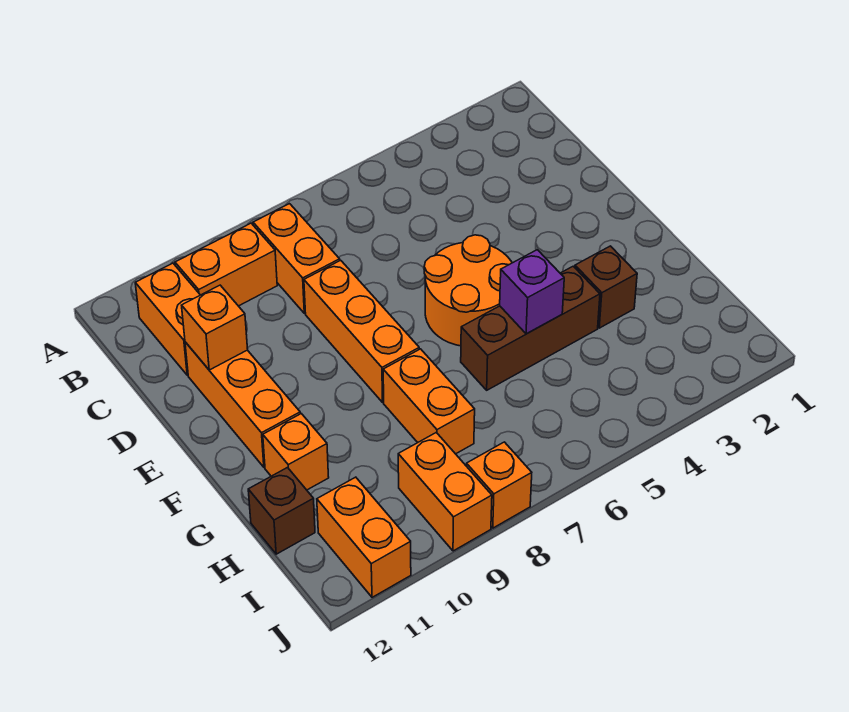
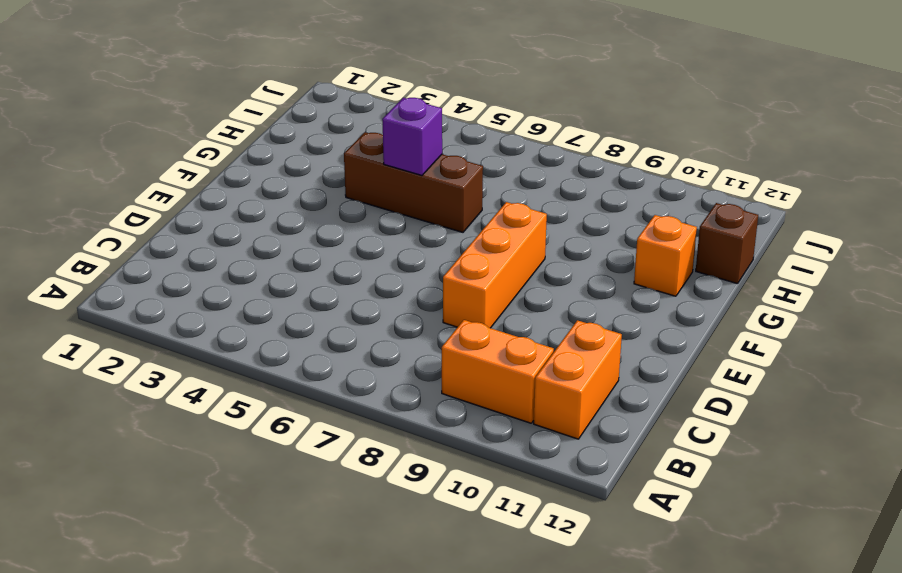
none -> orange 1x2 brick [253,204,340,313]
none -> orange 1x3 brick [185,342,300,467]
none -> orange 2x2 round brick [424,235,512,346]

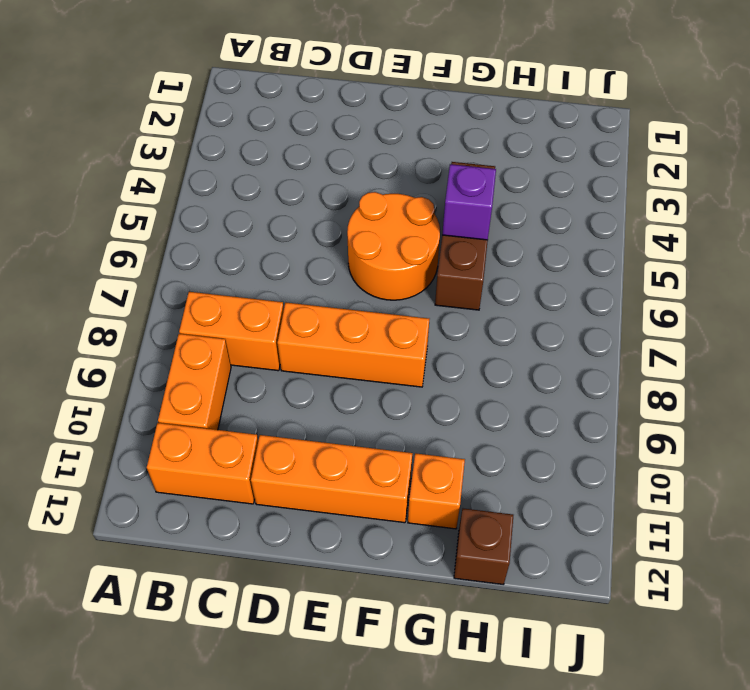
none -> brown 1x1 brick [575,246,637,328]
none -> orange 1x2 brick [383,349,475,454]
none -> orange 1x2 brick [398,432,492,551]

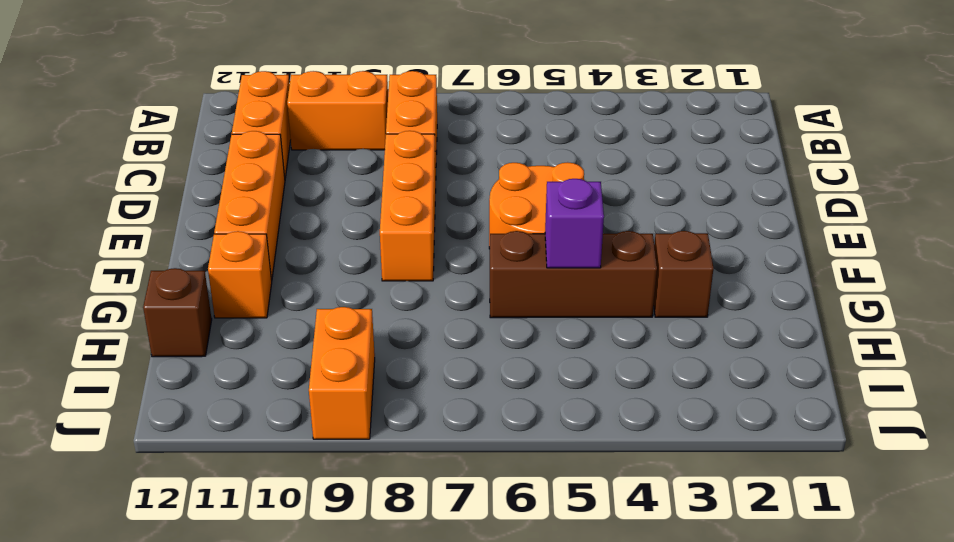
none -> orange 1x2 brick [383,349,475,454]
none -> orange 1x2 brick [317,477,411,597]
none -> orange 1x1 brick [466,442,532,528]

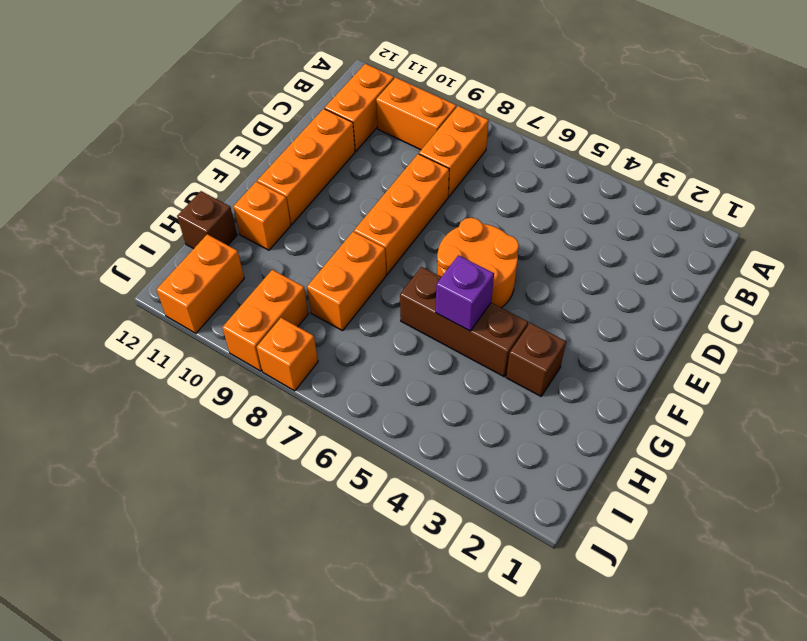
none -> orange 1x1 brick [182,285,248,370]

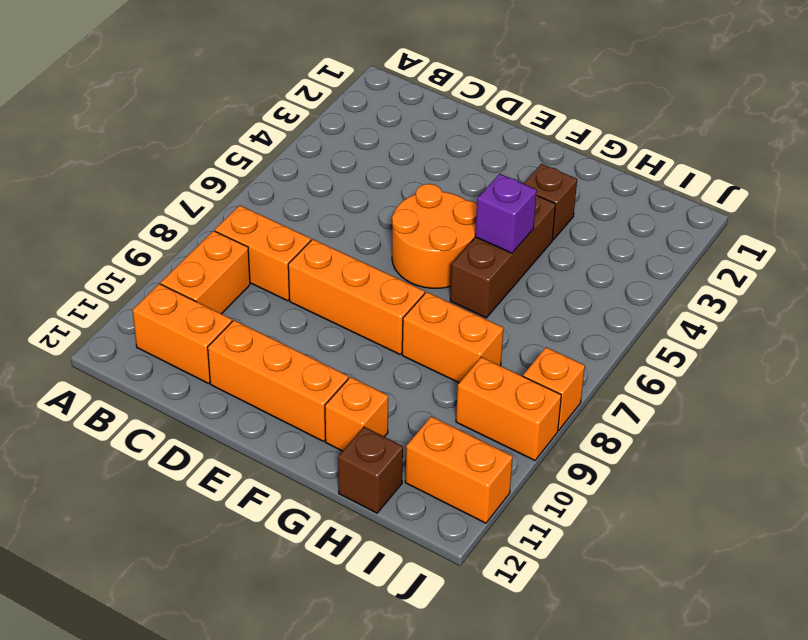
none -> orange 1x1 brick [182,285,248,370]

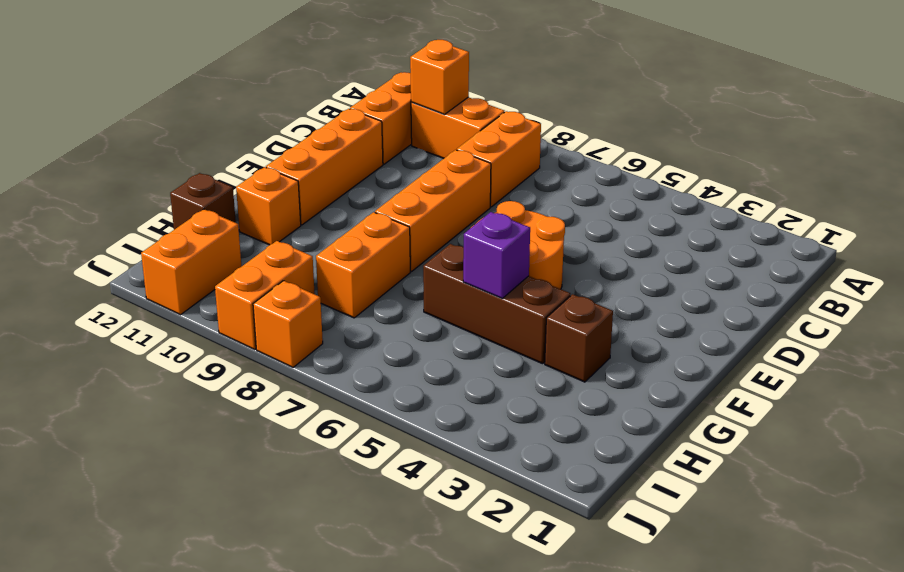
orange 1x1 brick [410,40,469,114] -> orange 1x1 brick moved to [182,285,248,370]

